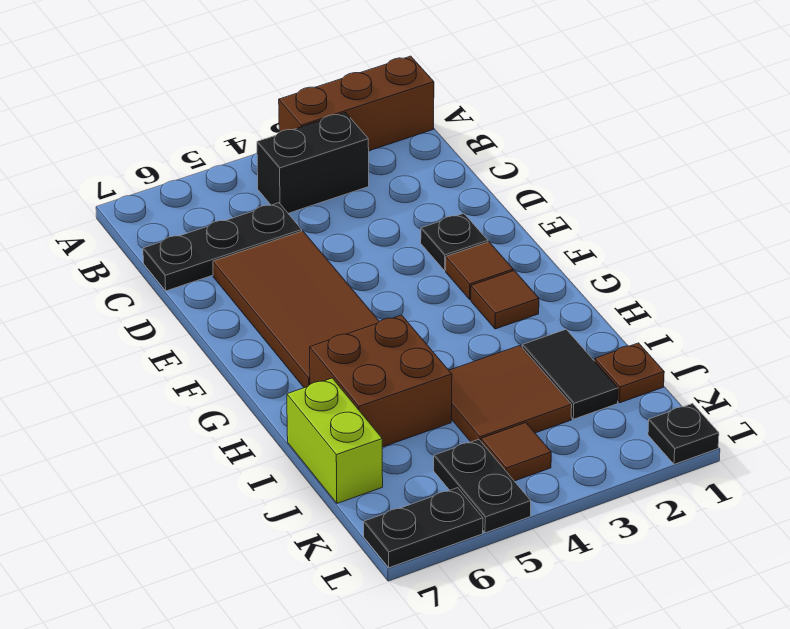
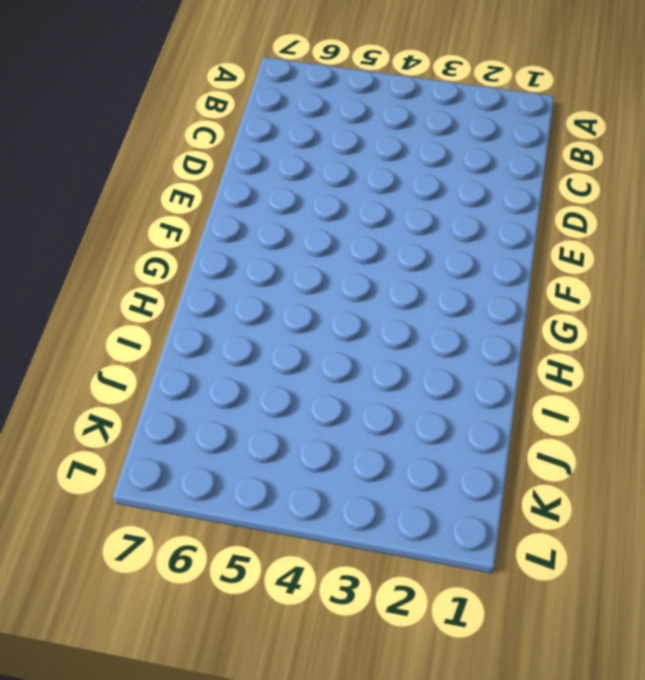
none -> brown 1x3 brick [279,56,434,151]
none -> black 1x2 brick [257,113,369,213]
none -> black 1x3 plate [143,203,302,291]

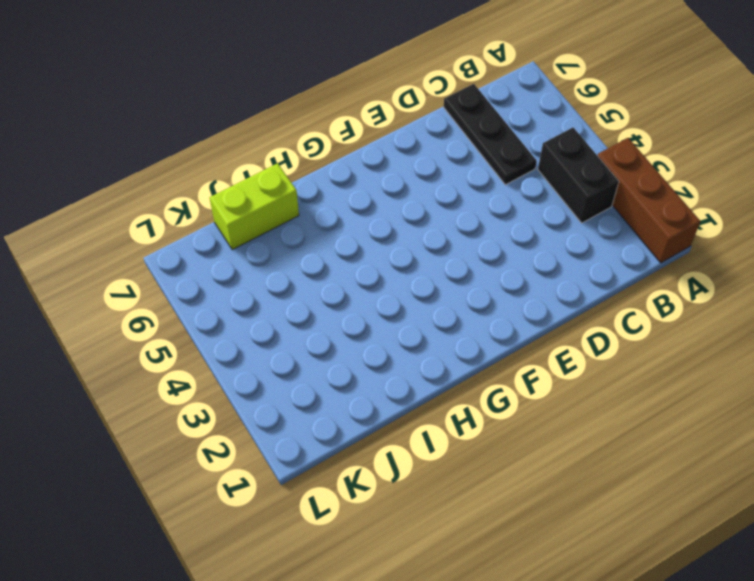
none -> brown 2x4 tile [213,231,379,388]
none -> black 1x1 plate [421,213,488,271]
none -> brown 1x1 tile [446,242,513,300]

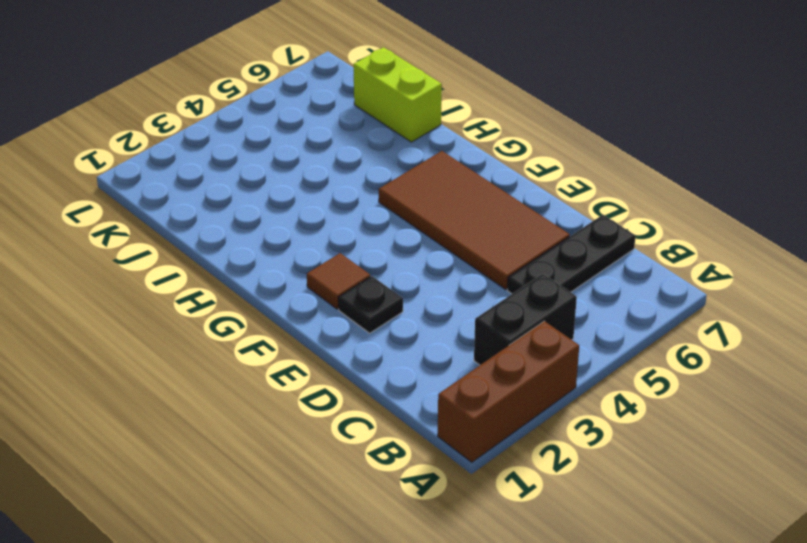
none -> brown 1x1 tile [471,271,539,329]
none -> brown 2x2 brick [310,315,452,447]
none -> black 1x2 tile [522,329,618,419]

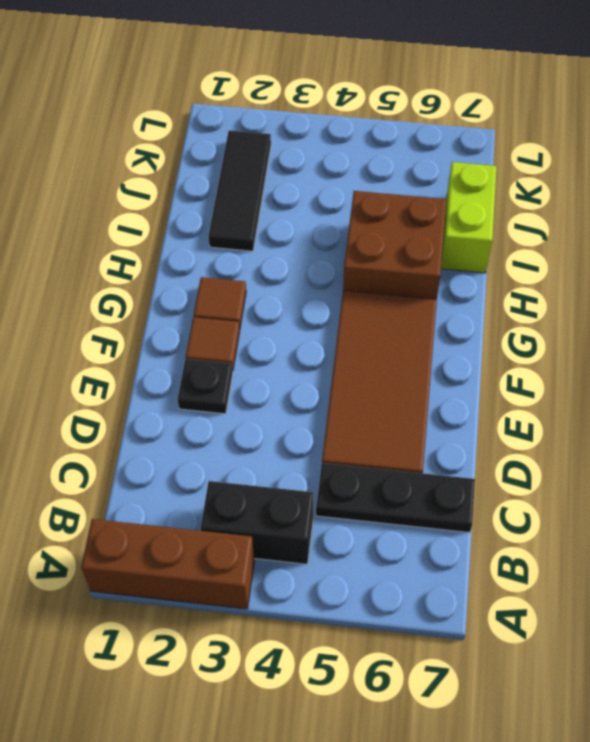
black 1x3 tile [208,130,271,251] -> black 1x2 tile [522,329,618,419]
none -> brown 2x2 tile [449,346,572,442]
none -> brown 1x1 plate [595,343,664,403]
none -> brown 1x1 tile [481,423,551,481]

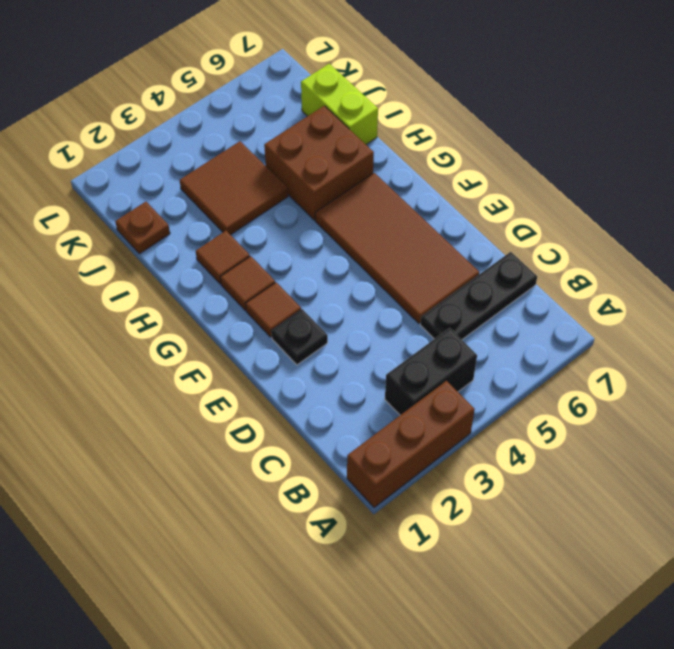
brown 1x1 tile [196,231,250,284] -> brown 1x1 tile moved to [481,423,551,481]
none -> black 1x2 tile [522,329,618,419]
none -> black 1x2 plate [434,439,531,533]
none -> black 1x1 plate [648,403,719,464]

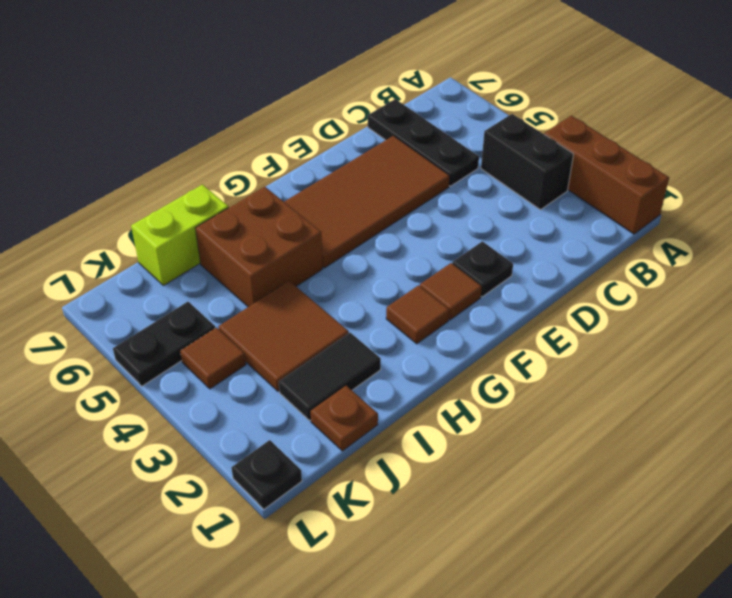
none -> black 1x2 plate [364,488,483,568]

